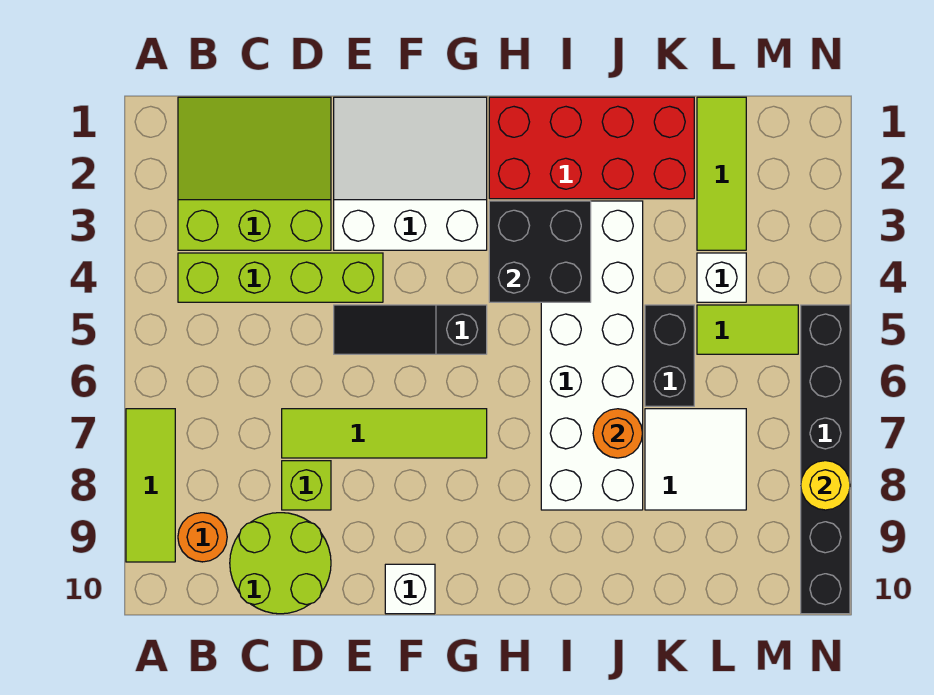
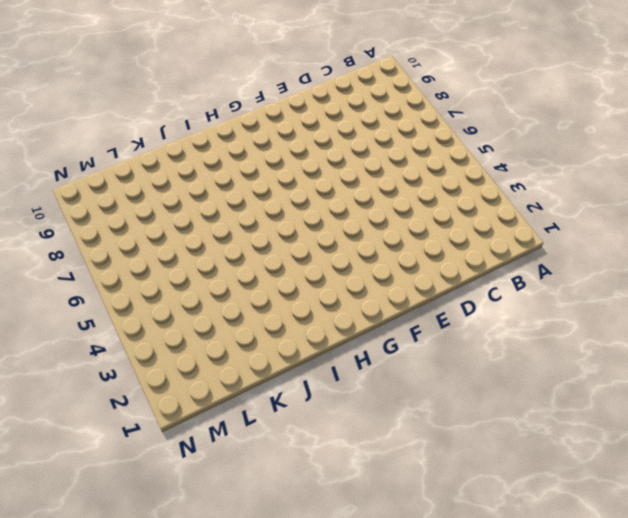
none -> lime 1x3 tile [126,409,175,562]
none -> lime 3x3 slope [178,97,331,250]
none -> lime 1x4 brick [178,253,383,302]

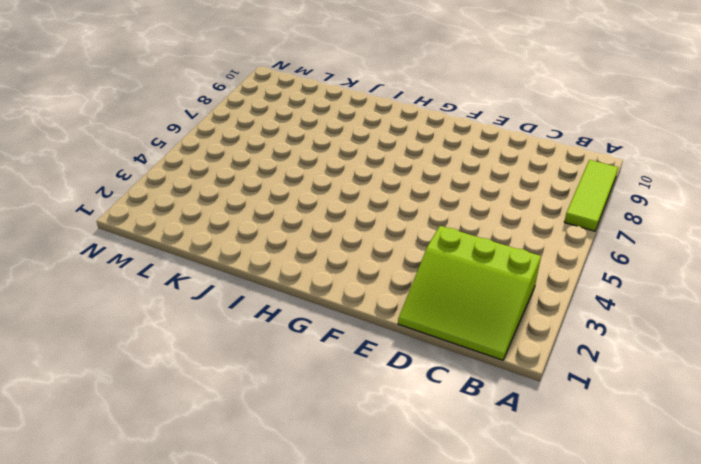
none -> lime 1x4 brick [178,253,383,302]
none -> orange 1x1 round brick [178,513,227,562]
none -> lime 2x2 round brick [230,513,331,614]

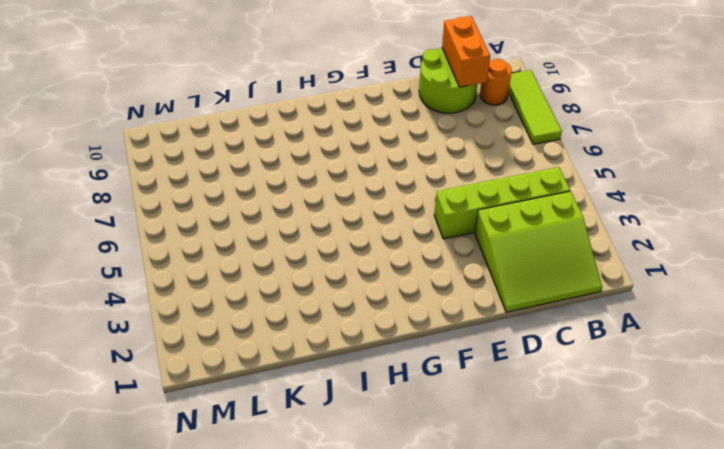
orange 1x2 brick [442,16,490,87] -> none
none -> lime 1x4 tile [282,409,487,458]
none -> lime 1x1 brick [282,461,331,510]
none -> white 3x3 slope [334,97,487,250]

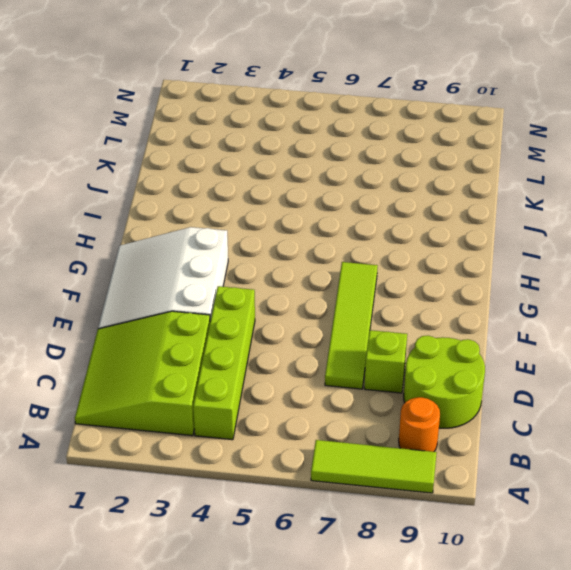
none -> black 1x3 slope [334,305,487,354]
none -> white 1x1 brick [385,564,435,614]
none -> red 2x4 brick [489,97,694,199]

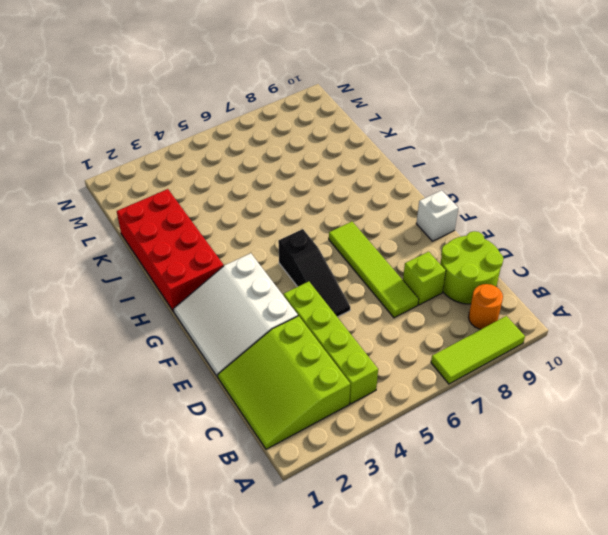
none -> white 2x6 brick [541,201,643,510]
none -> black 1x2 brick [645,305,694,406]
none -> white 2x2 tile [645,409,746,510]

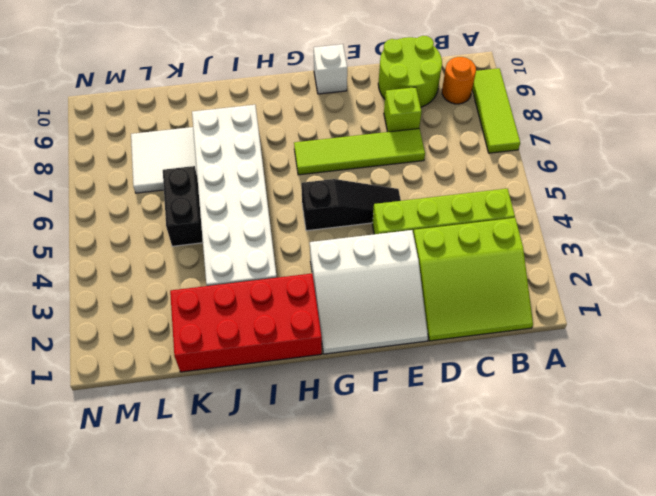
none -> lime 1x3 tile [697,97,746,250]
none -> white 1x1 brick [697,253,746,302]
none -> lime 1x2 tile [697,305,798,354]

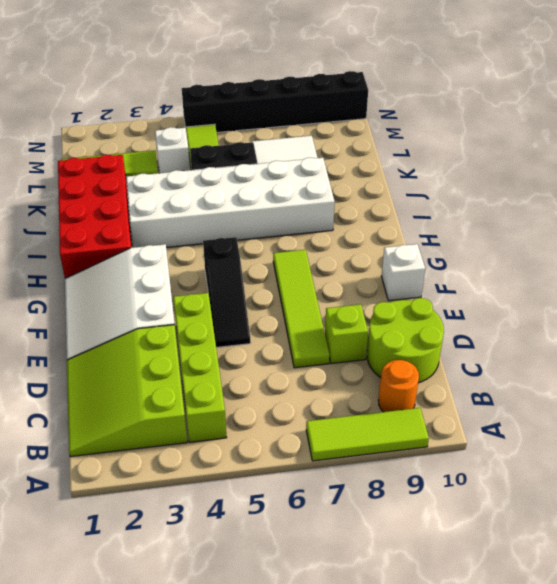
none -> black 2x2 brick [489,201,591,302]
none -> orange 1x1 round brick [593,409,643,458]
none -> yellow 1x1 round brick [801,461,850,510]

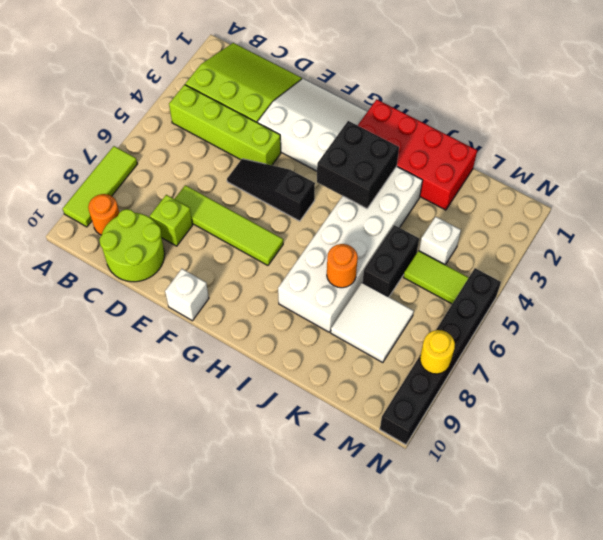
none -> lime 1x3 tile [697,97,746,250]

